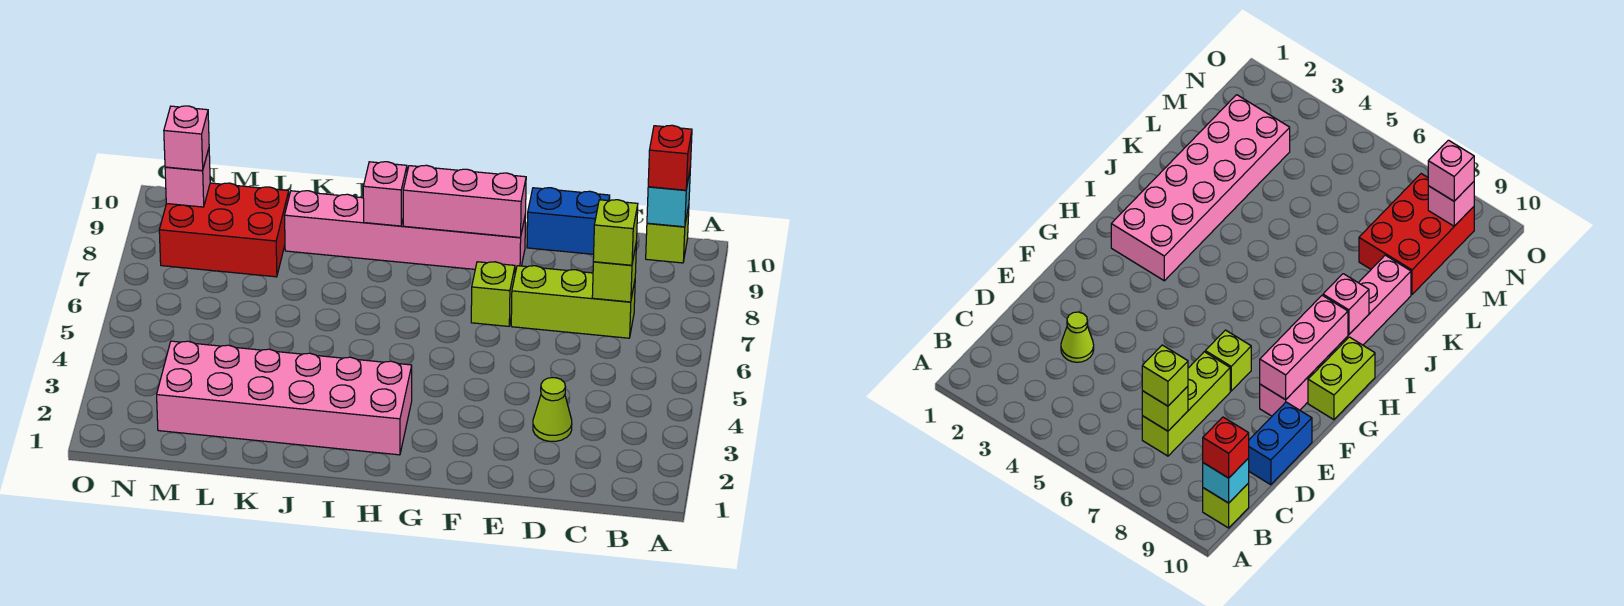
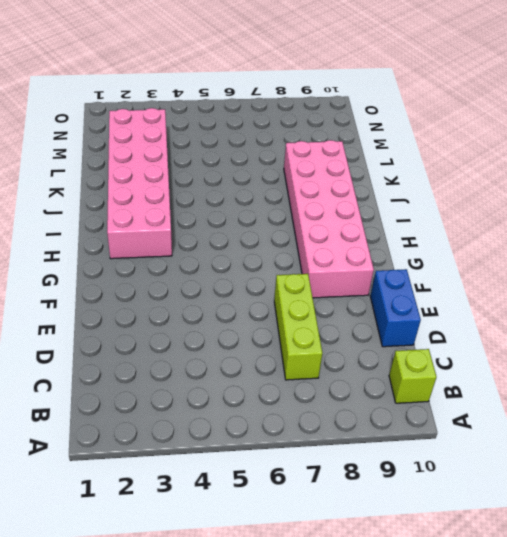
pink 2x6 brick [284,140,374,298] -> pink 1x6 brick [285,191,526,273]
none -> lime 1x1 cone [533,378,572,441]
none -> lime 1x1 brick [471,262,515,326]
none -> lime 1x2 brick [1308,337,1375,420]

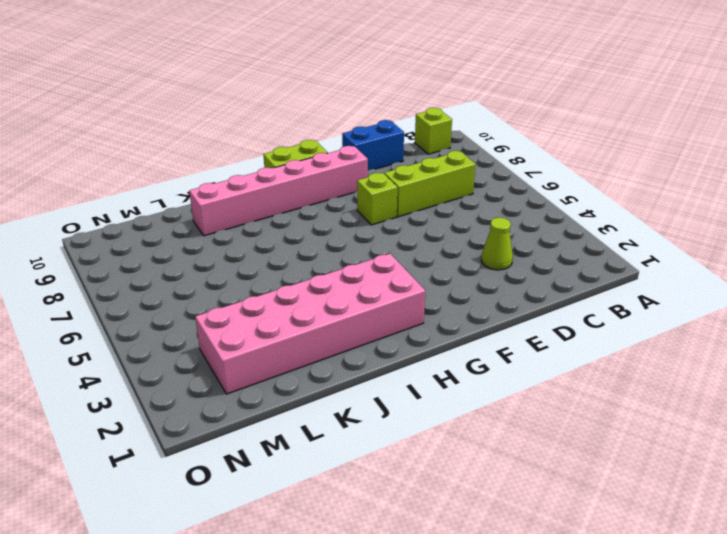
none -> red 2x3 brick [159,183,289,277]
none -> cyan 1x1 brick [647,172,690,227]
none -> lime 1x1 brick [592,241,637,302]

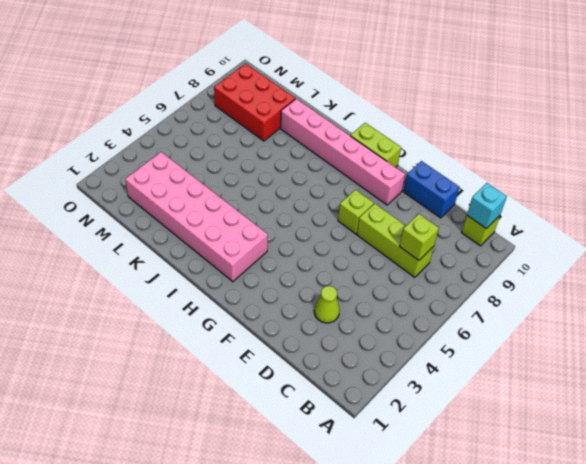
none -> pink 1x3 brick [403,165,526,238]
none -> pink 1x1 brick [363,162,407,226]
none -> pink 1x1 brick [165,149,210,207]

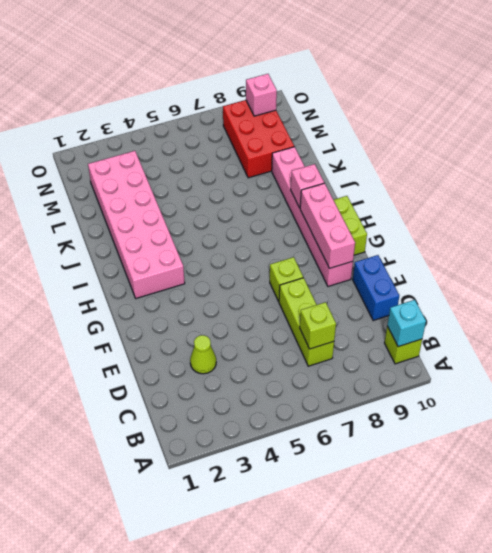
none -> red 1x1 brick [648,125,692,190]
none -> lime 1x1 brick [593,200,638,265]
none -> pink 1x1 brick [164,106,209,171]

